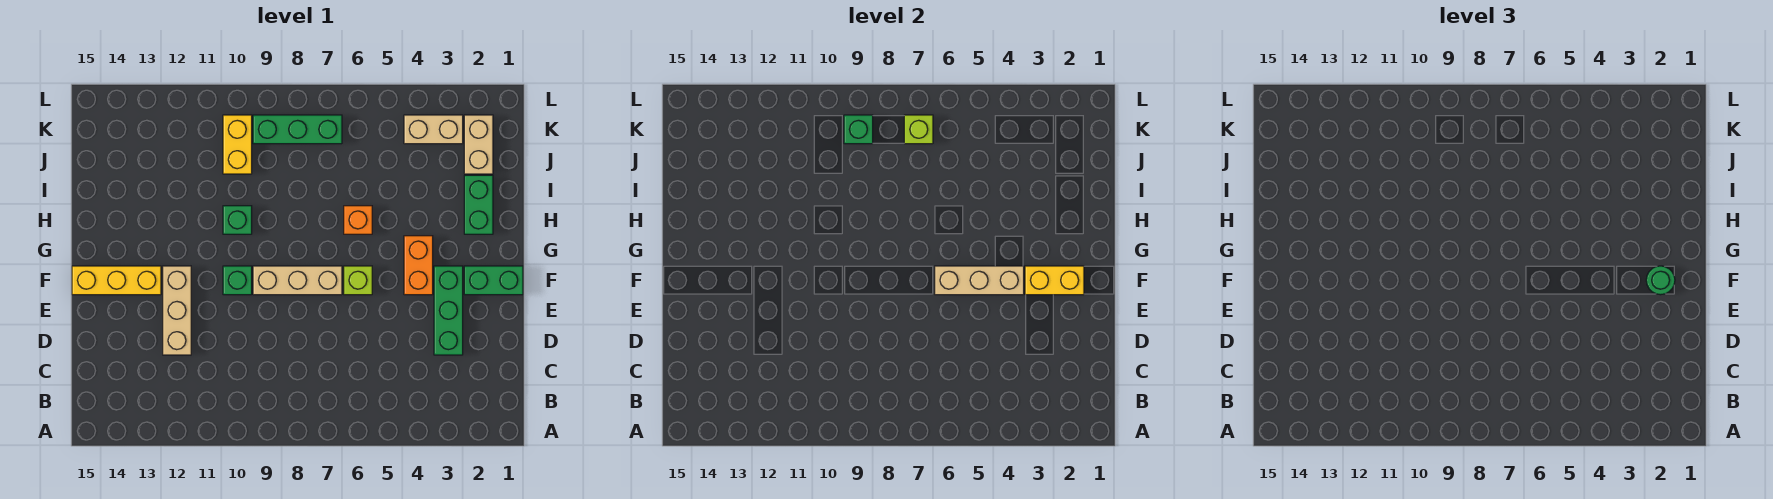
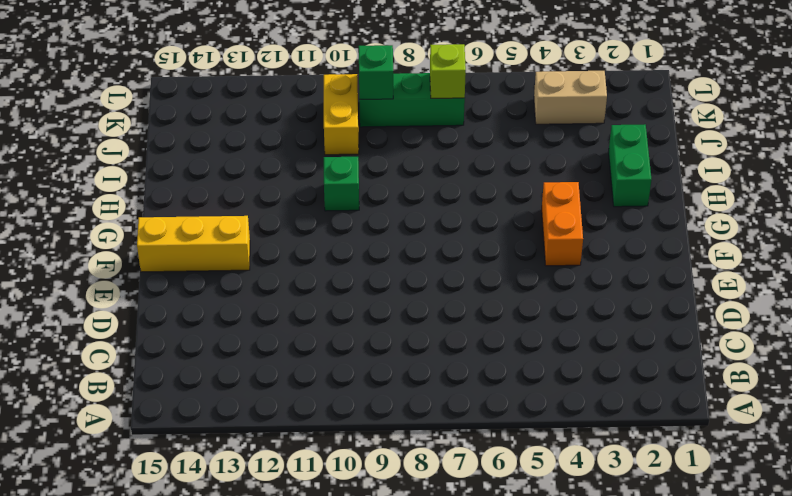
none -> green 1x3 brick [434,266,463,355]
none -> tan 1x3 brick [163,266,191,355]
none -> green 1x2 brick [464,266,523,295]

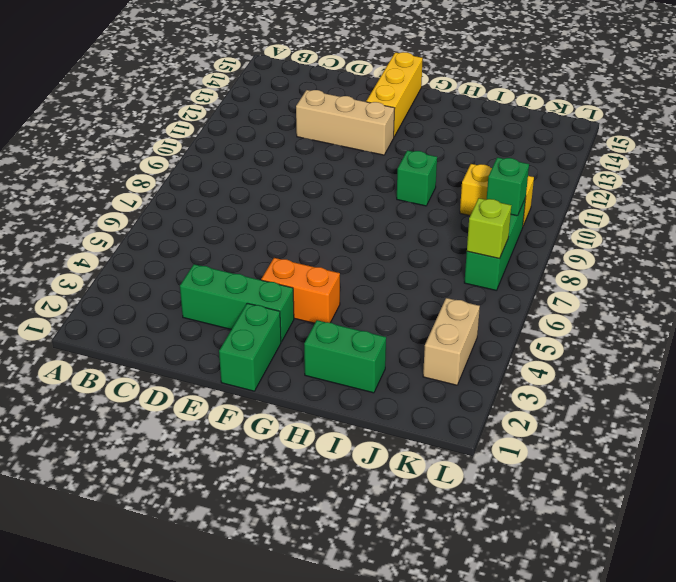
none -> lime 1x1 brick [344,266,372,295]
none -> tan 1x3 brick [253,266,342,295]
none -> green 1x1 brick [223,266,252,295]

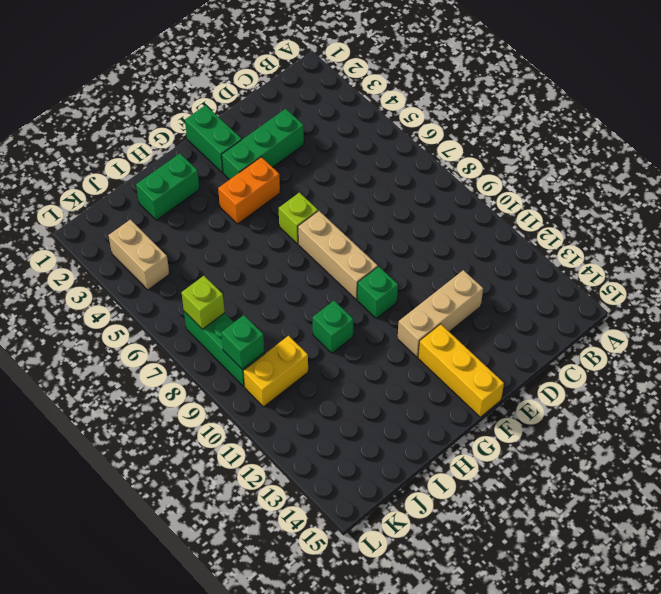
none -> orange 1x1 brick [344,206,372,234]
none -> tan 1x2 brick [464,115,493,174]
none -> yellow 1x2 brick [1025,266,1084,295]

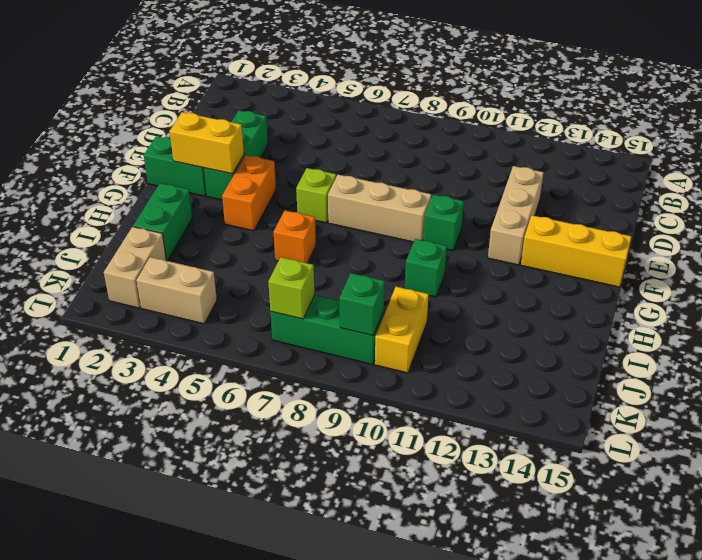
none -> tan 1x3 brick [935,266,1024,295]
none -> green 1x1 round brick [1646,266,1675,295]

